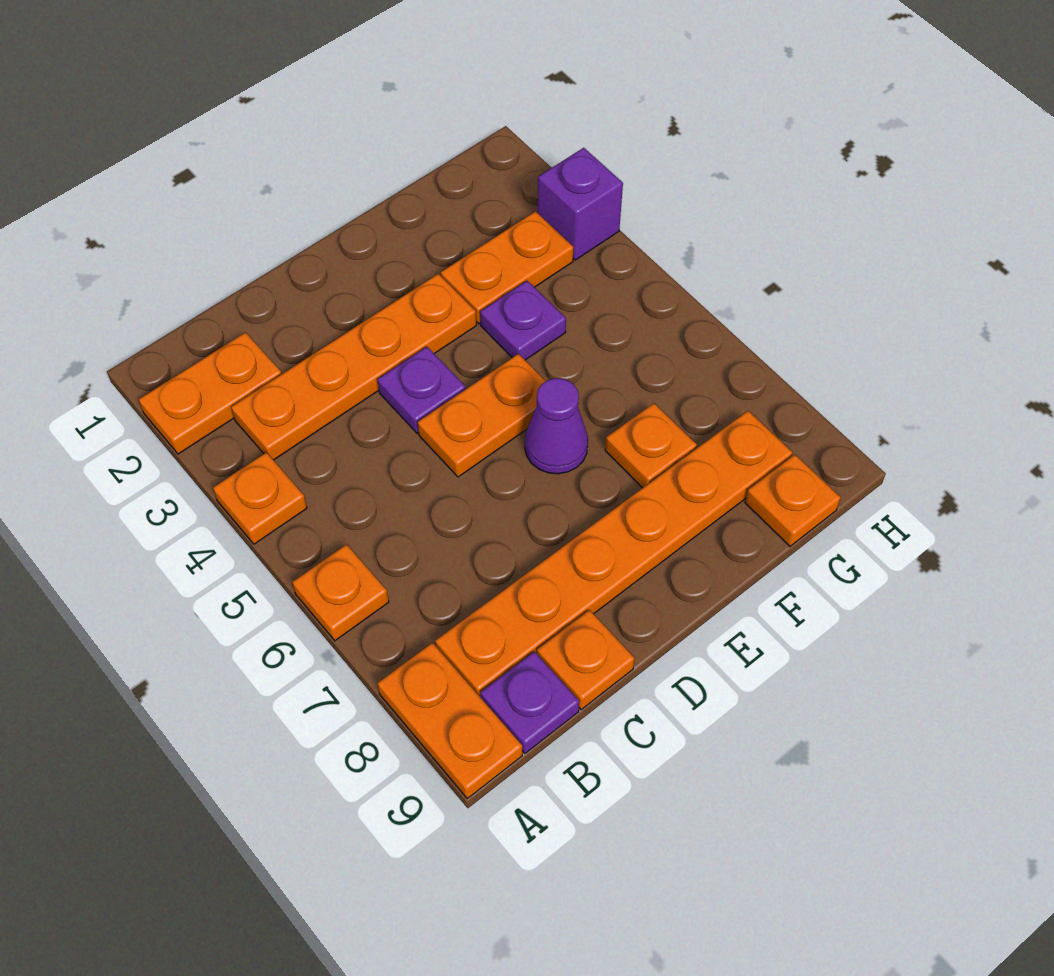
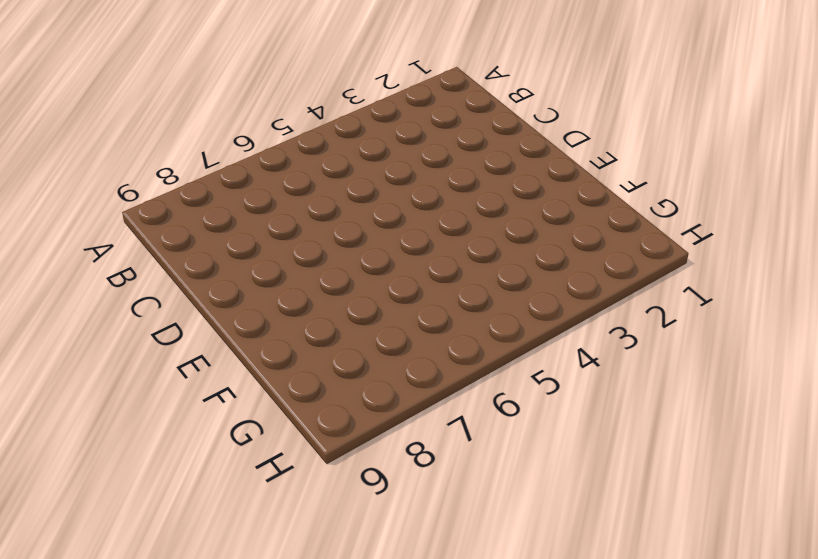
none -> orange 1x2 plate [139,332,282,454]
none -> orange 1x1 plate [213,452,307,544]
none -> orange 1x1 plate [292,544,389,641]

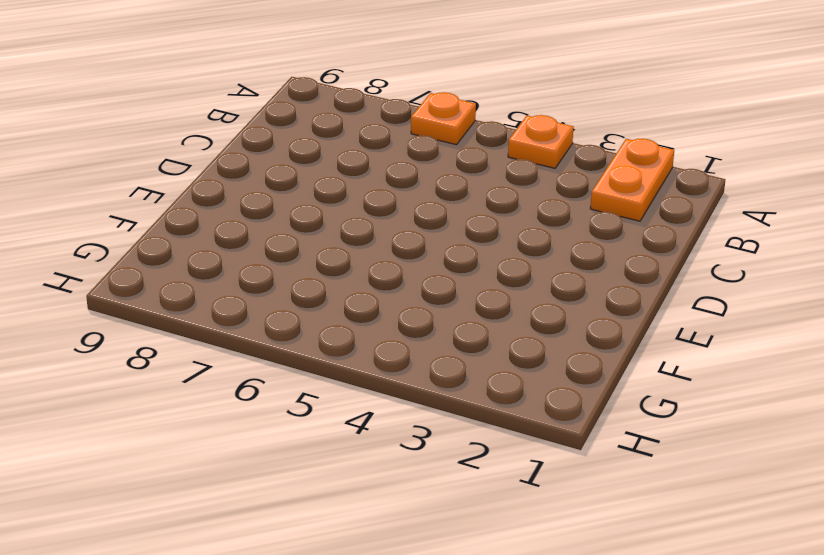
none -> orange 1x2 plate [377,643,522,799]
none -> orange 1x4 plate [231,274,476,460]
none -> orange 1x6 plate [435,411,792,697]

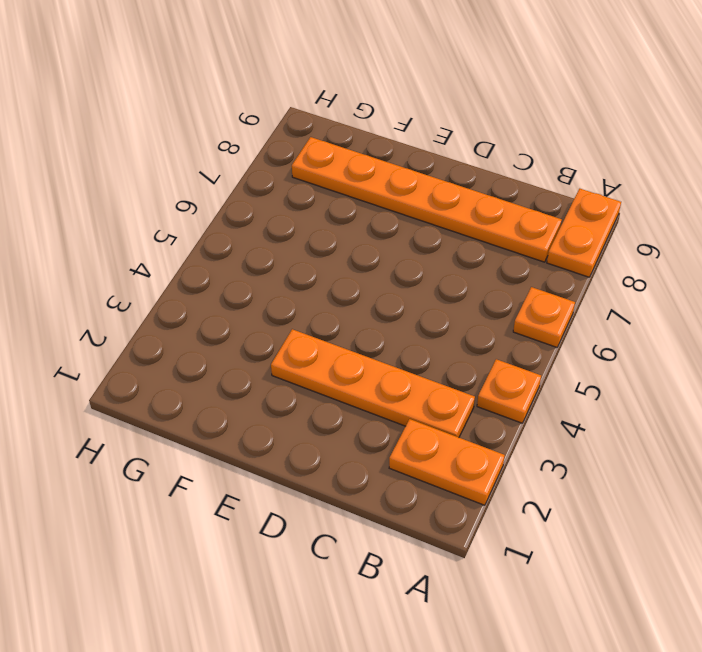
none -> purple 1x1 plate [481,652,579,753]
none -> orange 1x1 plate [537,610,635,710]
none -> purple 1x1 plate [378,347,466,433]

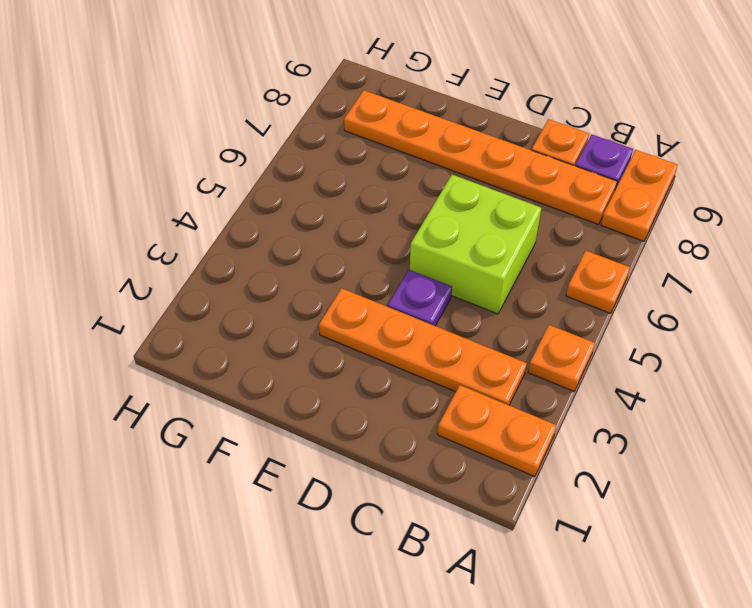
lime 2x2 brick [410,175,541,314] -> orange 1x2 plate [418,354,546,477]
none -> purple 1x1 cone [525,378,588,474]
none -> orange 1x2 plate [441,211,573,324]
none -> purple 1x1 plate [480,281,566,360]

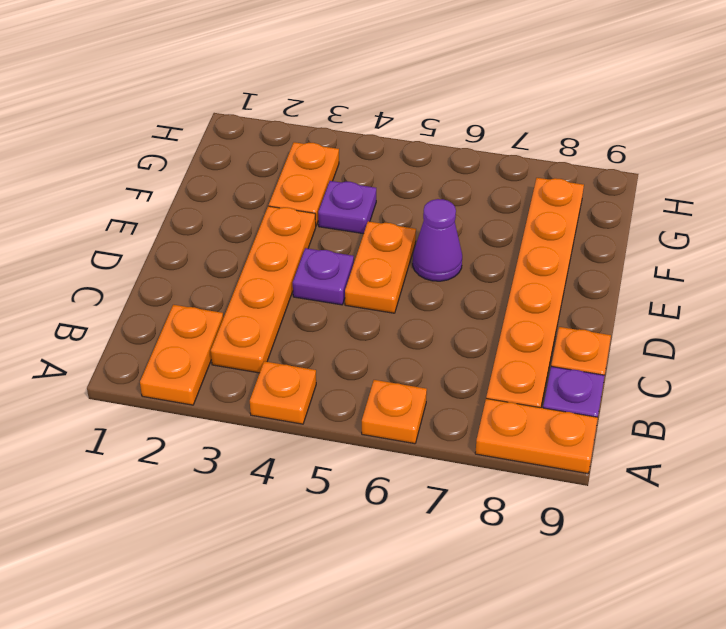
none -> orange 1x1 plate [605,403,697,488]
none -> orange 1x1 plate [745,455,841,546]
none -> purple 1x1 brick [538,148,623,260]

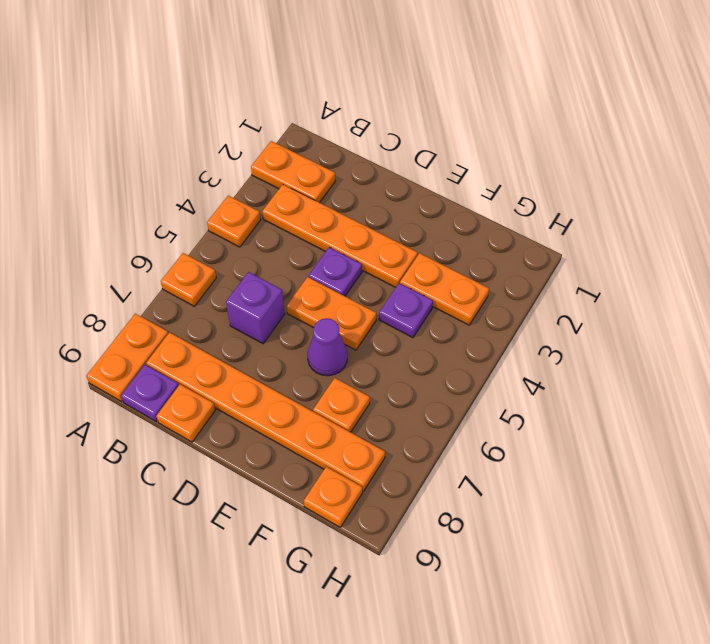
purple 1x1 brick [226,272,285,344] -> purple 1x1 brick moved to [538,148,623,260]

